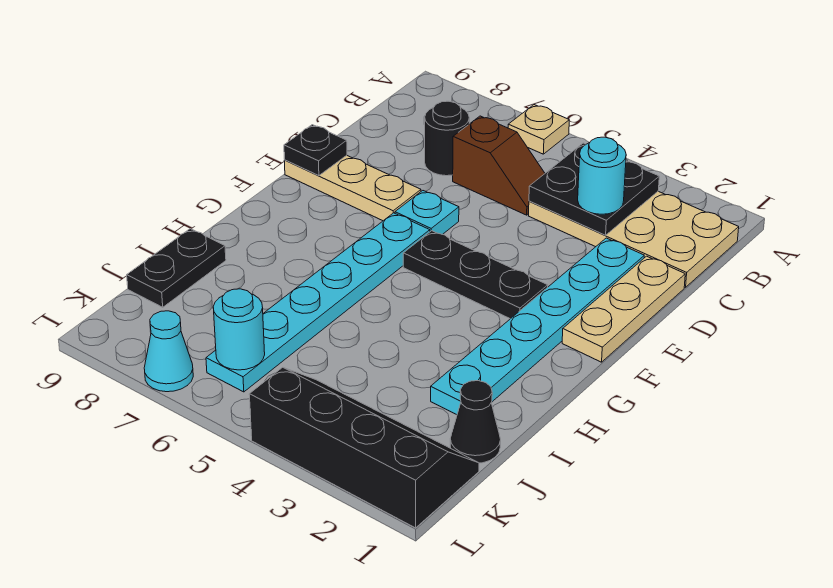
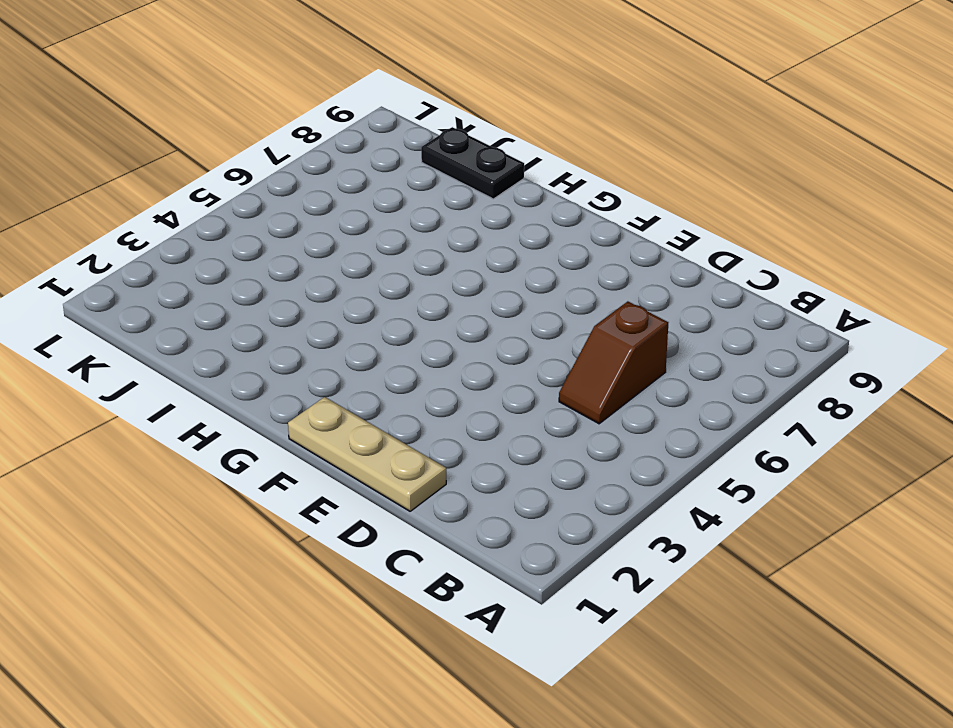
none -> tan 1x1 plate [508,105,569,154]
none -> tan 2x4 plate [529,191,739,287]
none -> black 1x1 round brick [425,101,469,176]

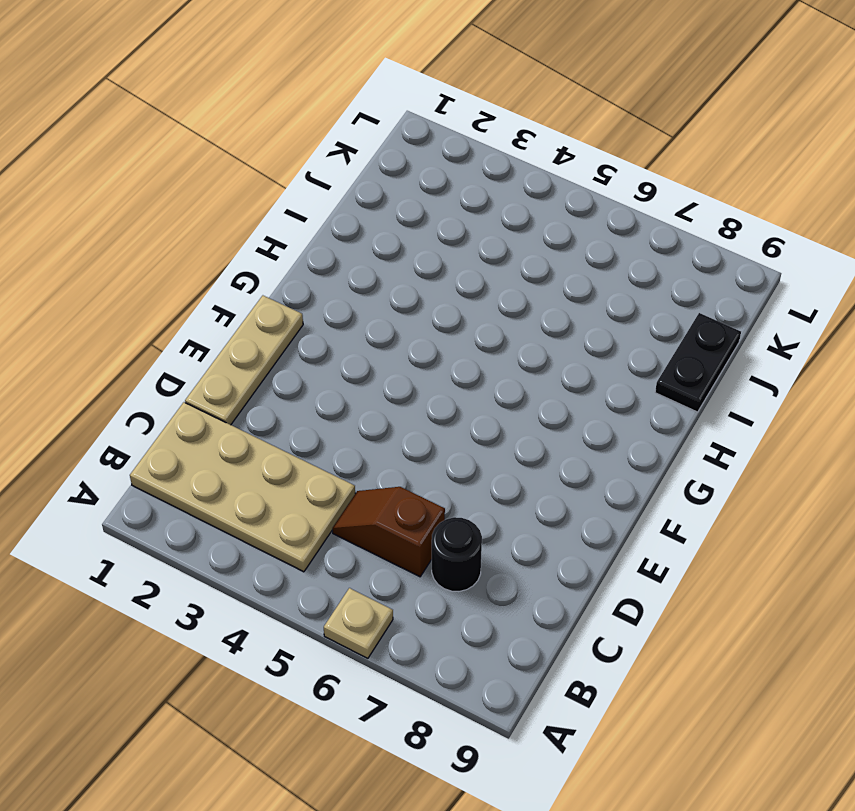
none -> cyan 1x6 plate [431,238,644,415]
none -> cyan 1x1 plate [395,191,459,234]
none -> tan 1x3 plate [284,155,421,221]

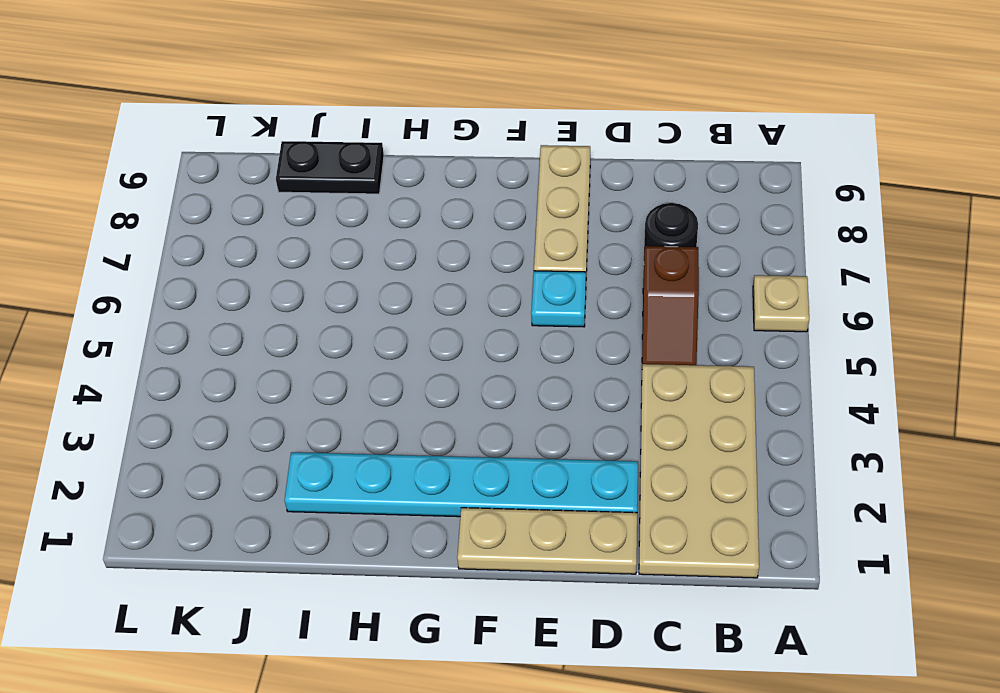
none -> black 1x3 plate [403,231,548,319]
none -> cyan 1x6 plate [206,213,430,392]
none -> black 1x1 cone [450,381,501,463]

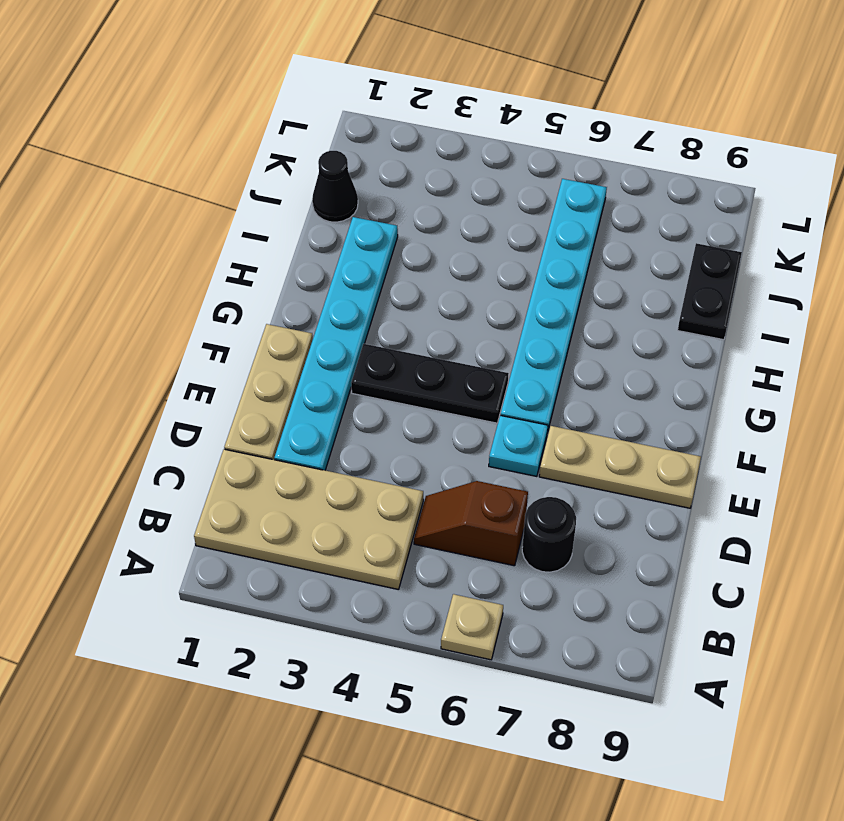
none -> black 2x4 slope [249,367,479,528]
none -> cyan 1x1 cone [144,311,193,392]
none -> black 2x2 plate [529,143,659,235]

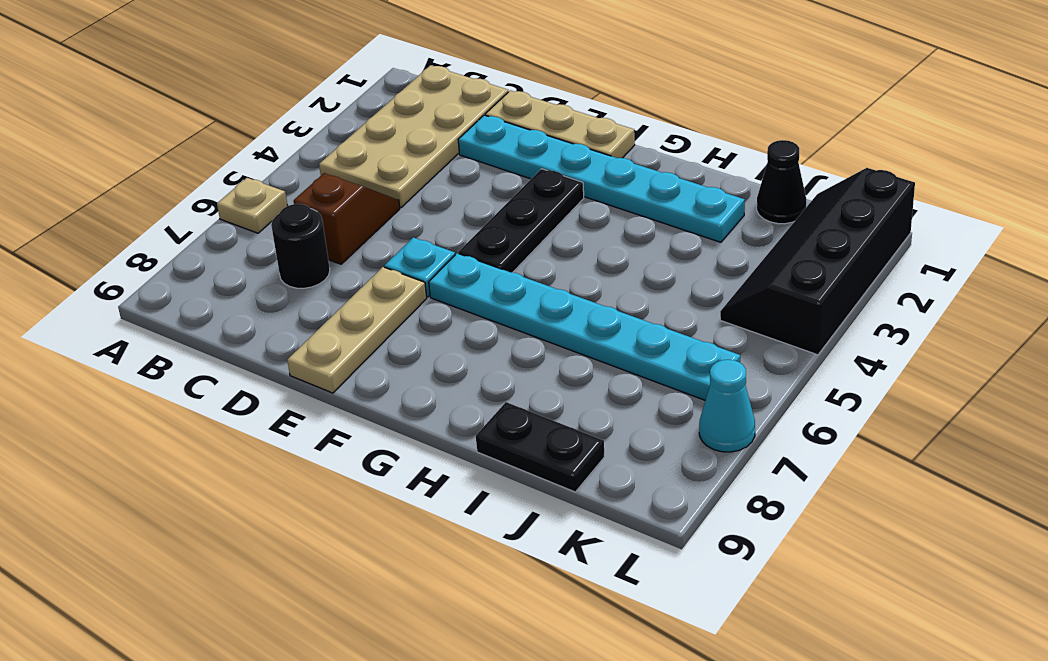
none -> black 2x2 plate [529,143,659,235]
none -> black 1x1 plate [284,125,347,176]
none -> cyan 1x1 round brick [213,289,265,370]

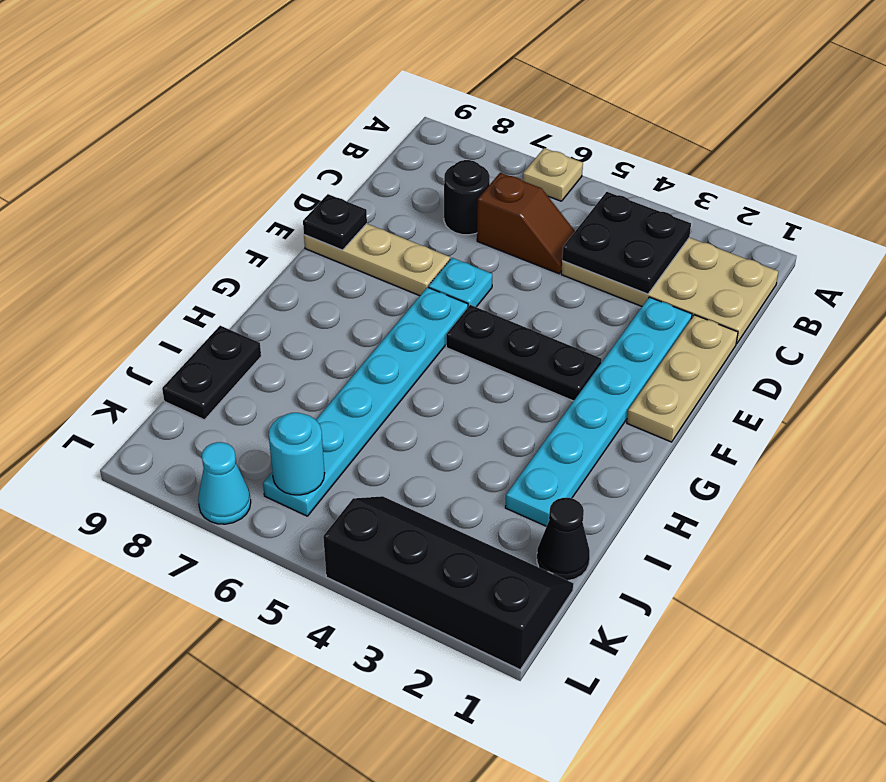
none -> cyan 1x1 round brick [578,137,626,214]

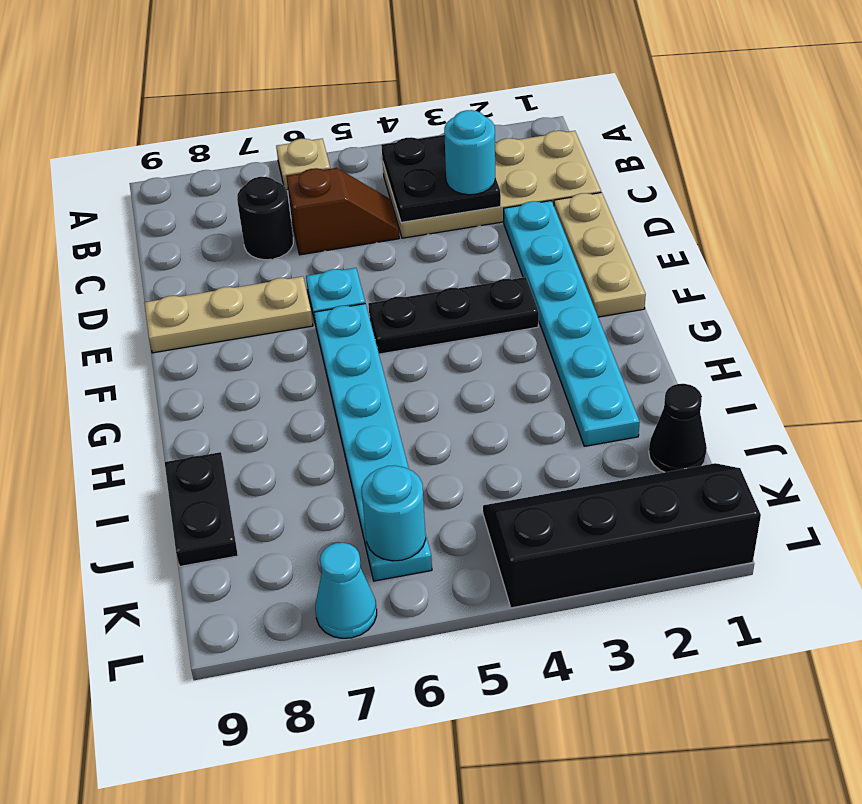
none -> black 1x1 plate [284,125,347,176]

